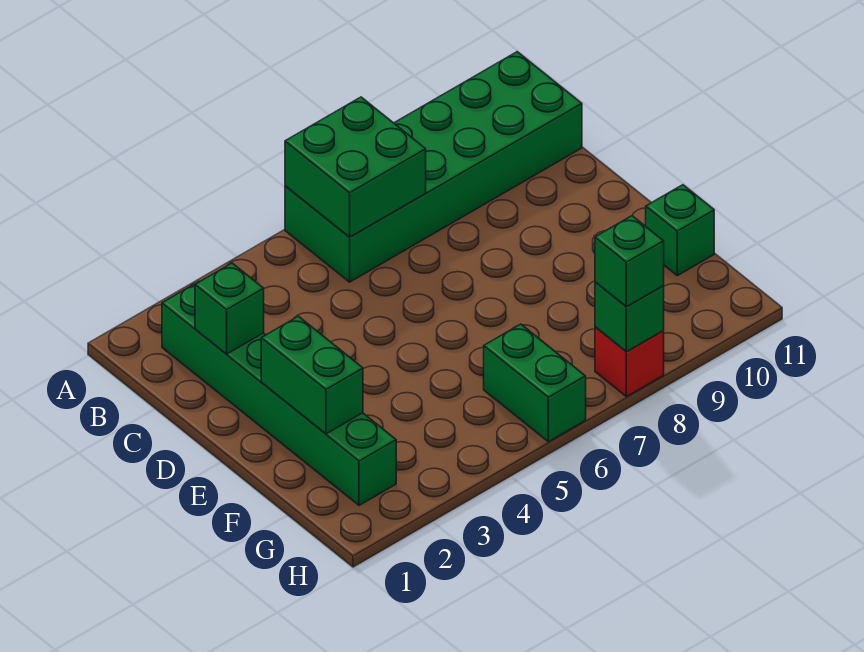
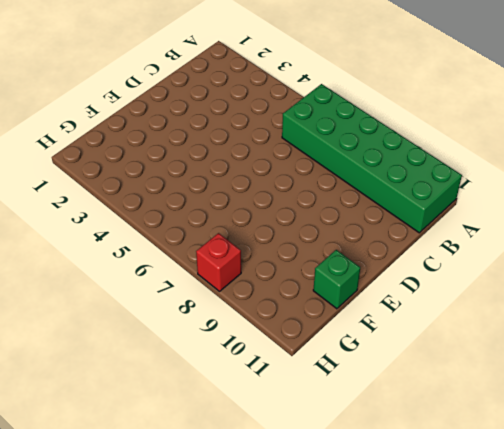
none -> green 1x6 brick [162,282,396,505]
none -> green 1x2 brick [484,324,586,442]

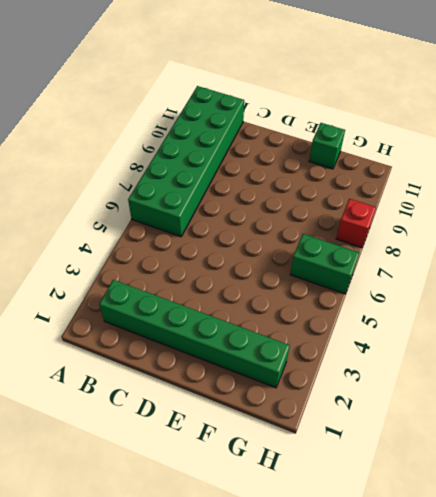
none -> green 2x2 brick [285,97,426,237]
none -> green 1x1 brick [195,263,264,354]

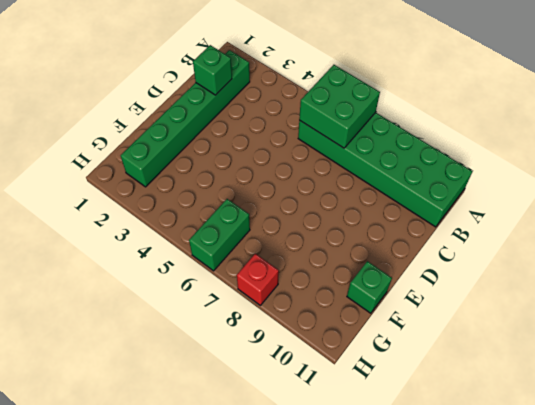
none -> green 1x2 brick [261,316,363,434]
none -> green 1x1 brick [595,282,664,352]

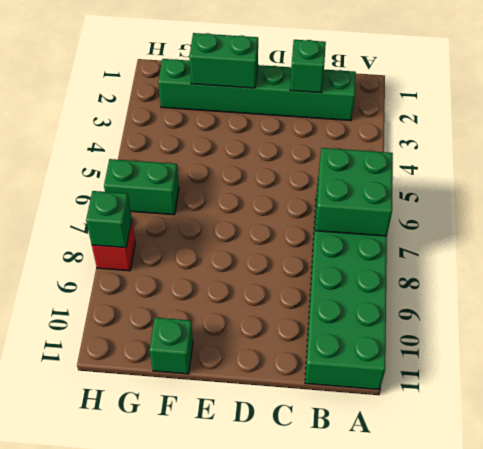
none -> green 1x1 brick [595,216,664,307]

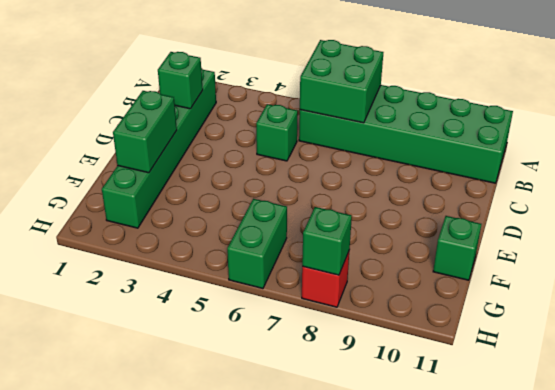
green 1x1 brick [256,104,298,161] -> green 1x1 brick moved to [595,216,664,307]

